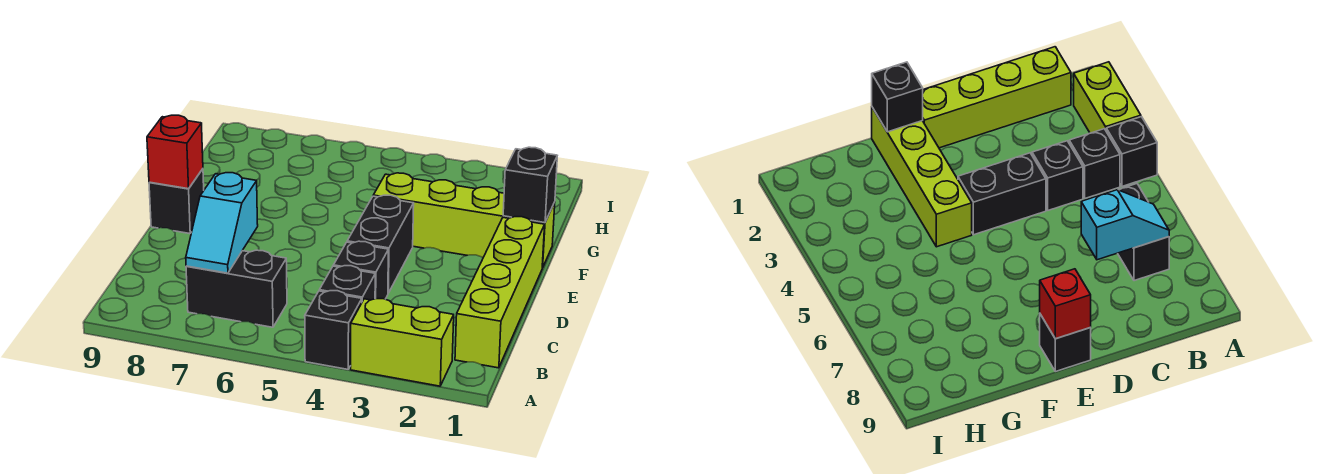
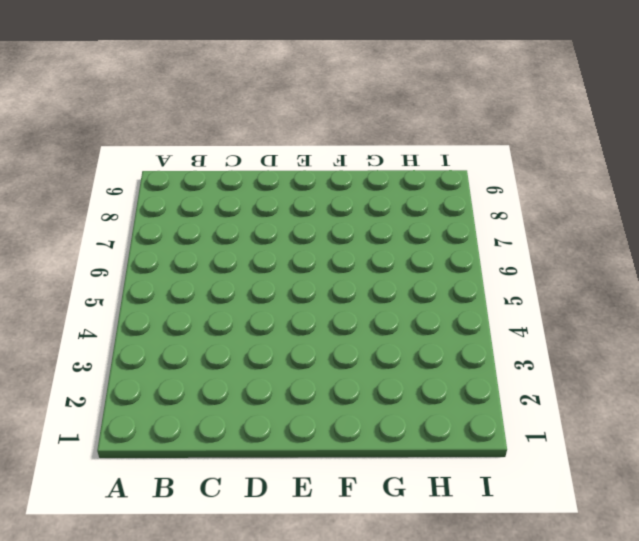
none -> lime 1x2 brick [351,299,454,386]
none -> black 1x1 brick [305,291,362,369]
none -> lime 1x4 brick [455,217,545,368]

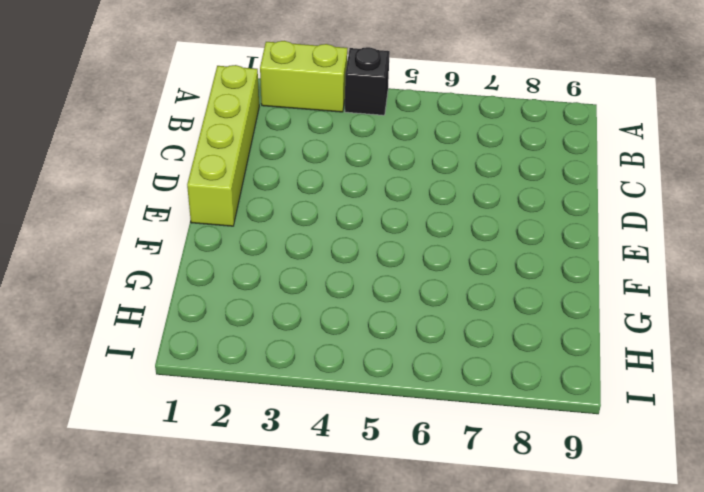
none -> black 1x1 brick [319,266,375,301]
none -> black 1x2 brick [186,250,287,327]
none -> black 1x1 brick [333,241,388,299]

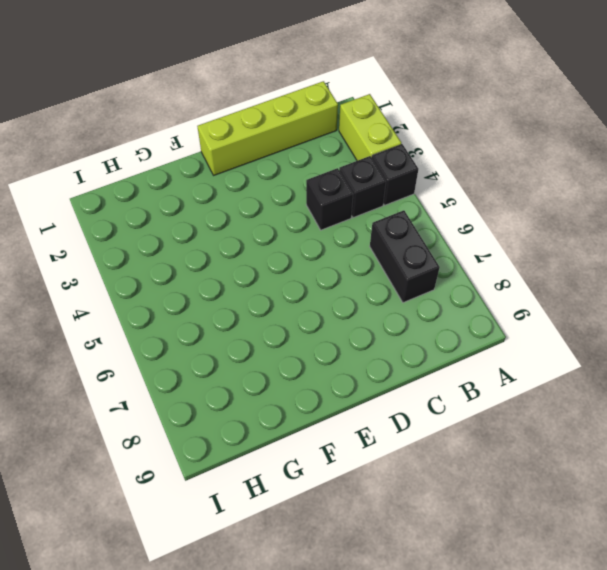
none -> black 1x2 brick [347,195,414,293]
none -> black 1x1 brick [149,169,204,234]
none -> lime 1x4 brick [373,173,555,268]

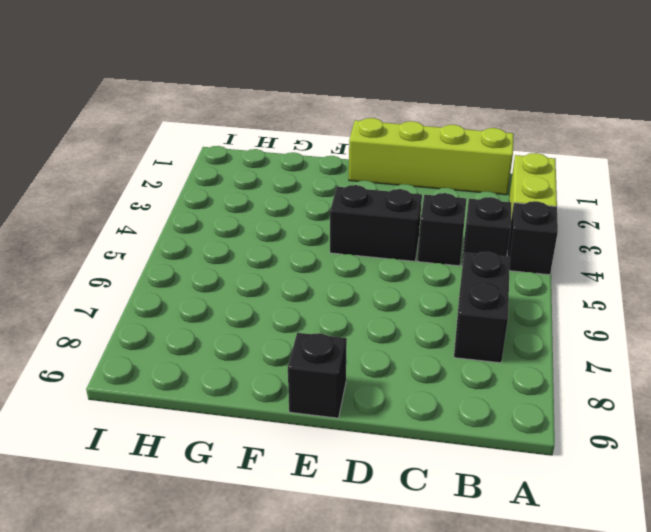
none -> lime 1x4 brick [373,173,555,268]
none -> cyan 1x2 slope [186,173,258,273]
none -> red 1x1 brick [147,115,203,189]

